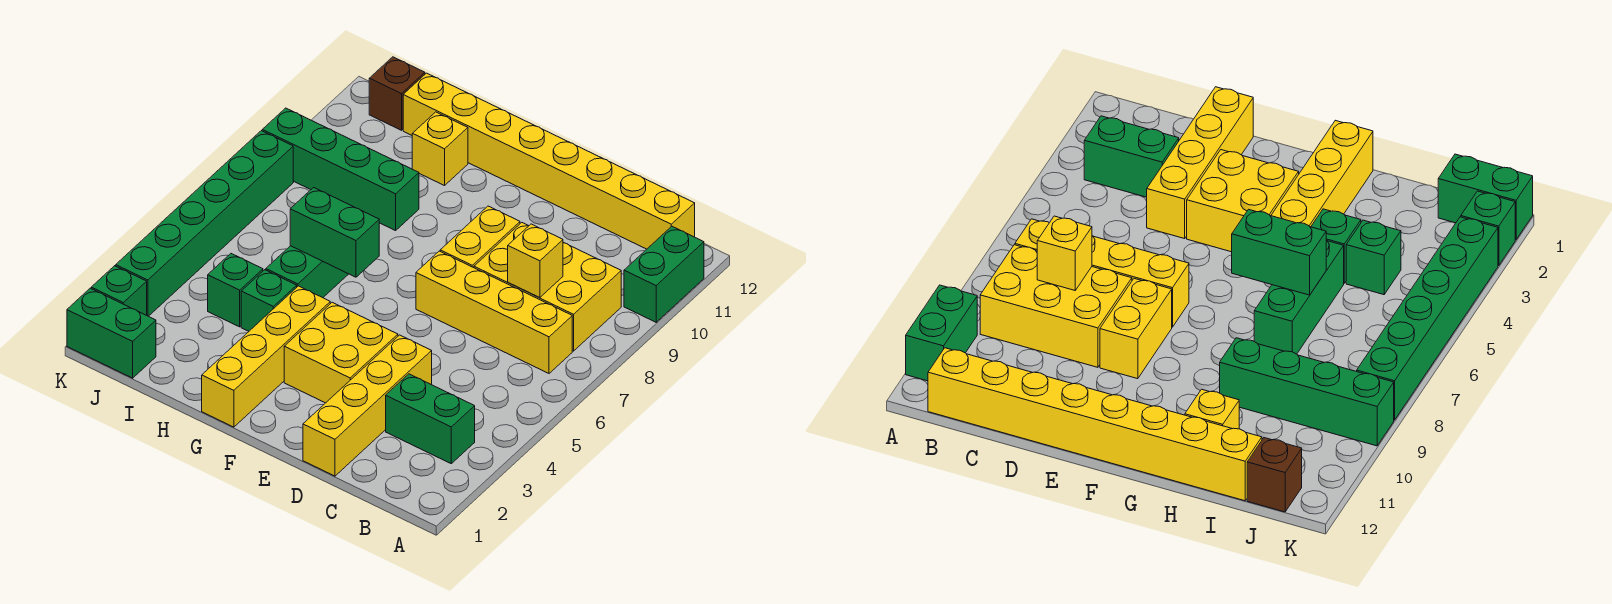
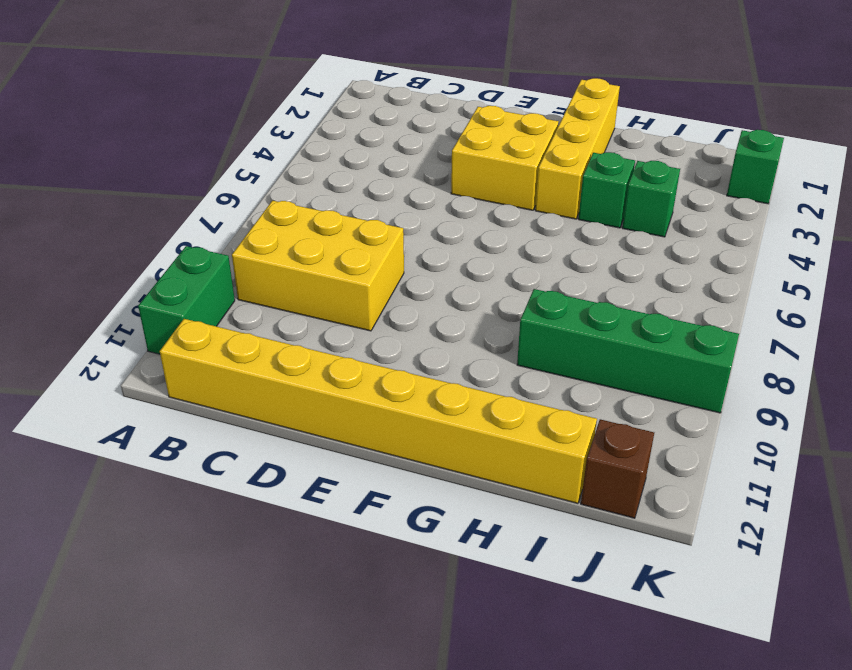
none -> green 1x2 brick [386,374,475,463]
none -> yellow 1x4 brick [416,251,572,373]
none -> yellow 1x4 brick [303,335,432,476]

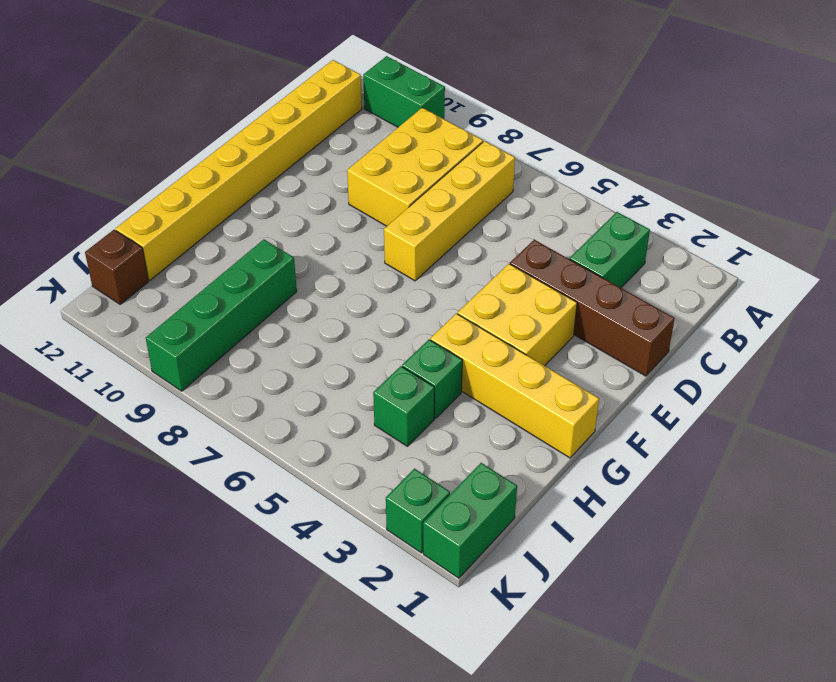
brown 1x4 brick [510,240,675,376] -> yellow 1x4 brick [303,335,432,476]
none -> yellow 1x2 brick [440,206,520,268]
none -> green 1x3 brick [266,246,348,298]
none -> yellow 1x1 brick [412,112,468,186]

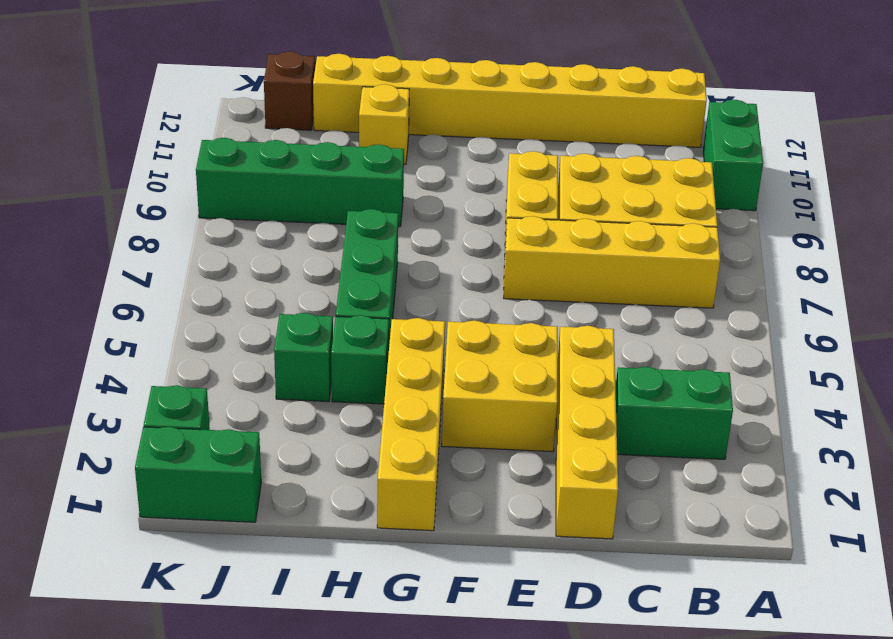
none -> green 1x6 brick [116,131,293,316]
none -> yellow 1x1 brick [508,224,563,298]
none -> green 1x2 brick [290,188,379,277]

